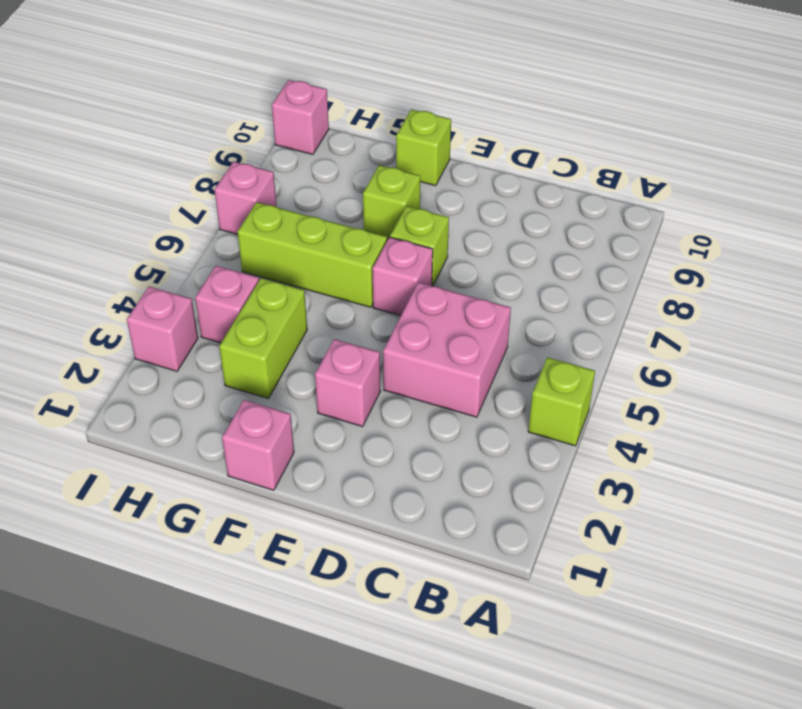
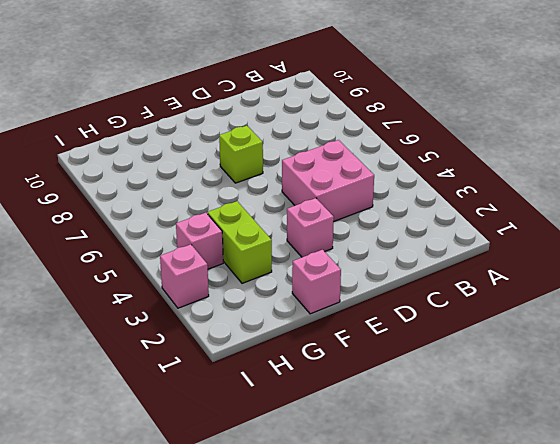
none -> lime 1x1 brick [528,357,595,446]
none -> pink 1x1 brick [372,237,433,316]
none -> lime 1x3 brick [238,202,387,307]

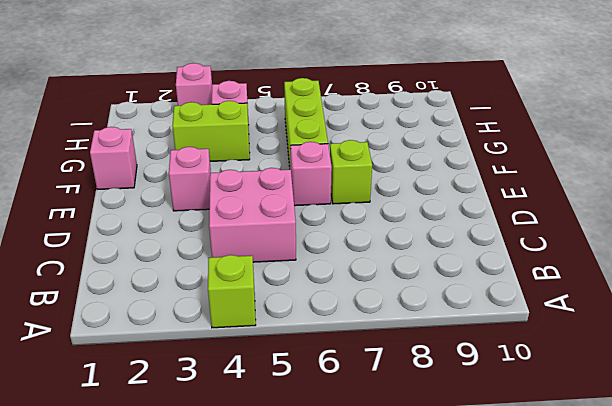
none -> lime 1x1 brick [363,165,420,240]
none -> lime 1x1 brick [396,109,451,186]
none -> pink 1x1 brick [214,162,277,234]

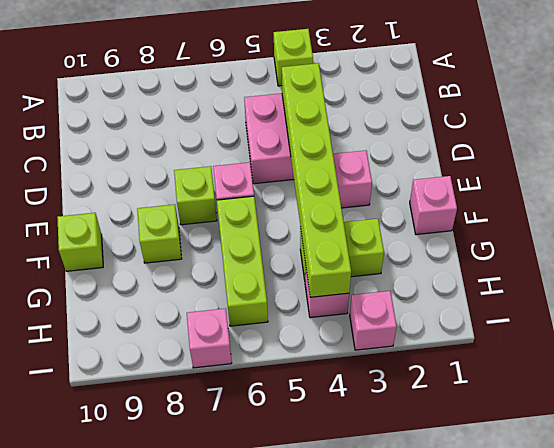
lime 1x6 brick [282,63,351,297] -> none
none -> pink 1x1 brick [272,80,329,155]

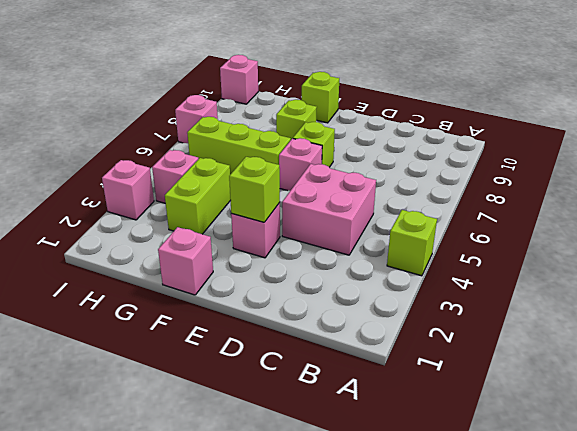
lime 1x1 brick [229,157,280,222] -> none

